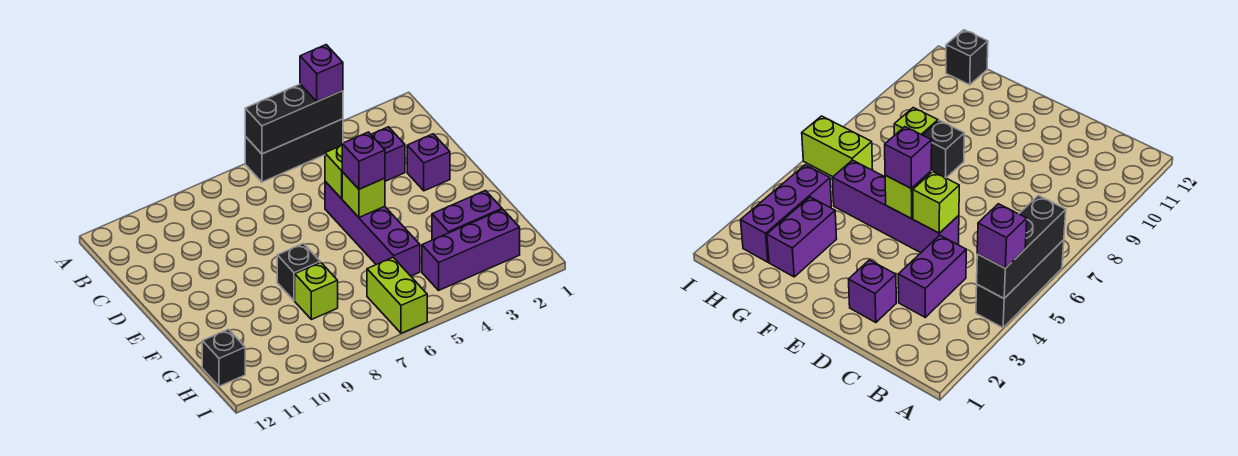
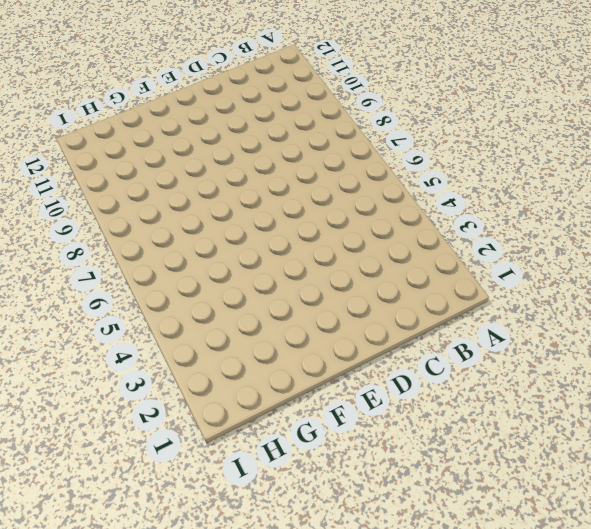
none -> black 1x3 brick [245,119,343,182]
none -> purple 1x2 brick [371,127,405,181]
none -> purple 1x1 brick [407,134,450,191]

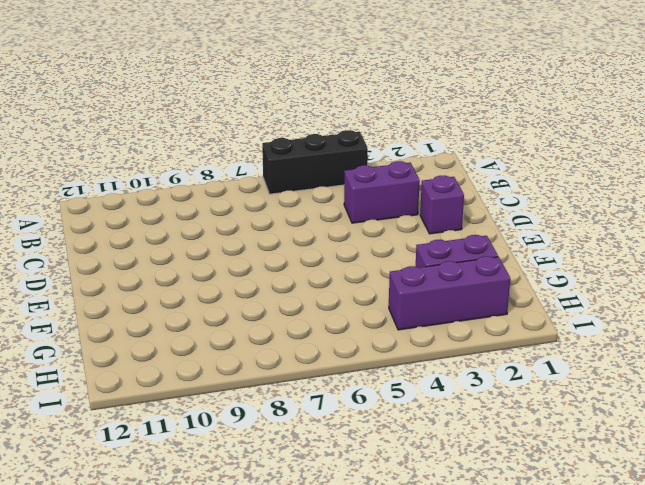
none -> purple 1x4 brick [325,181,420,276]
none -> black 1x1 brick [277,244,320,301]
none -> lime 1x1 brick [295,263,338,320]

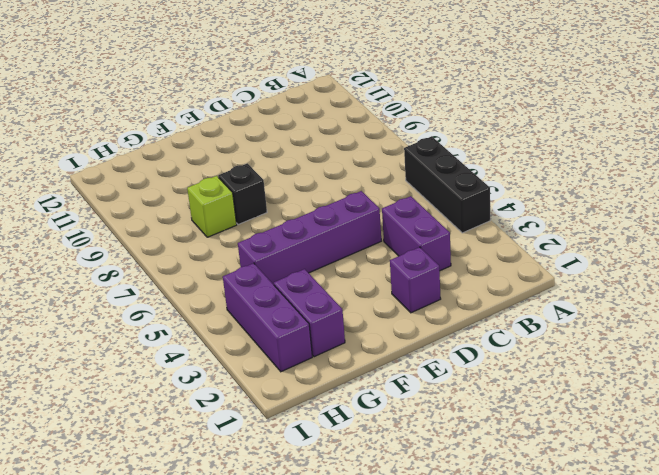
none -> lime 1x2 brick [367,258,427,333]
none -> black 1x1 brick [202,329,245,386]
none -> black 1x3 brick [245,84,343,154]

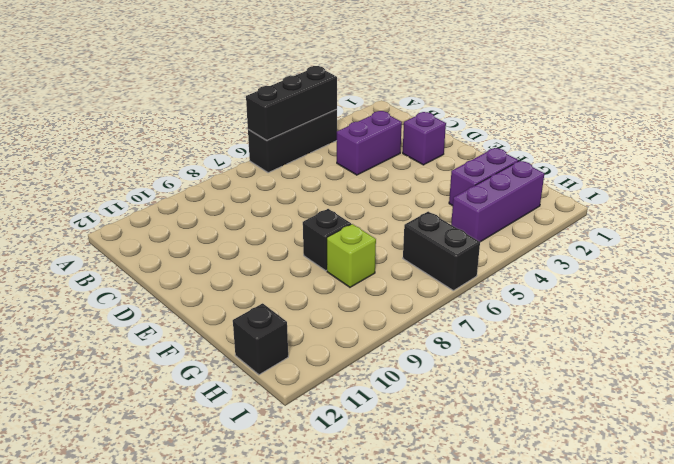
black 1x2 brick [403,212,480,291] -> lime 1x2 brick [367,258,427,333]
none -> purple 1x4 brick [325,181,420,276]
none -> lime 1x1 brick [325,145,342,199]
none -> lime 1x1 brick [342,172,385,217]

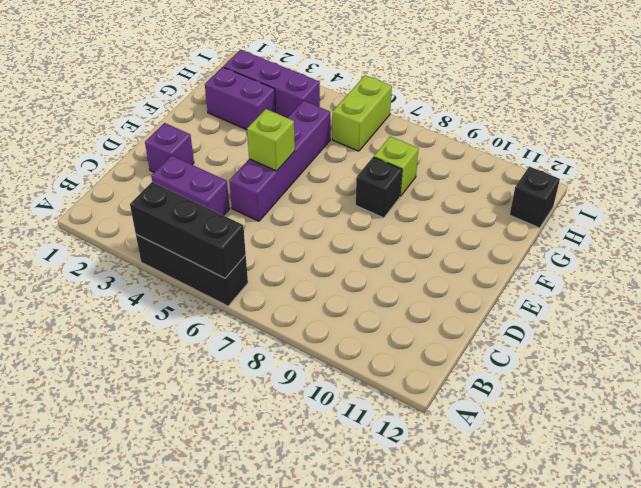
none -> lime 1x1 brick [325,145,342,199]
none -> purple 1x1 brick [300,45,343,102]
none -> purple 1x1 brick [342,132,385,189]

